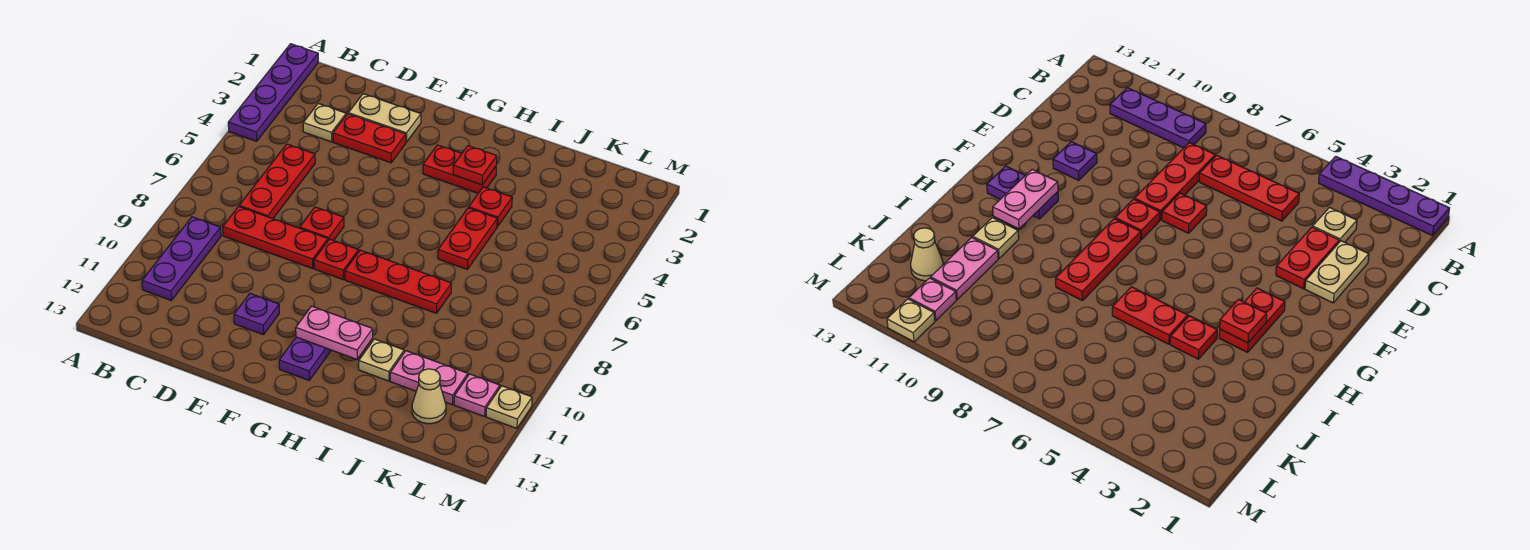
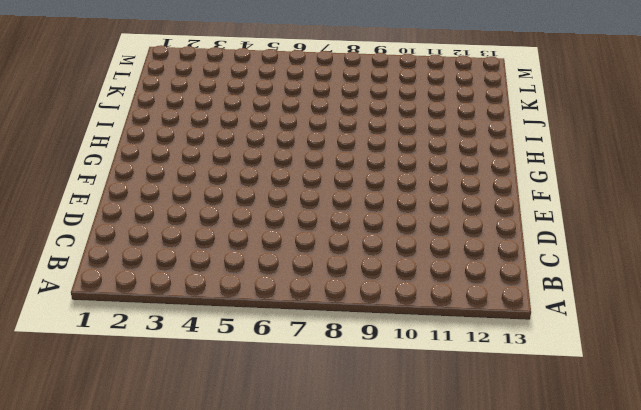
none -> purple 1x4 plate [228,44,318,141]
none -> purple 1x3 plate [142,217,221,300]
none -> tan 1x1 plate [303,104,346,142]

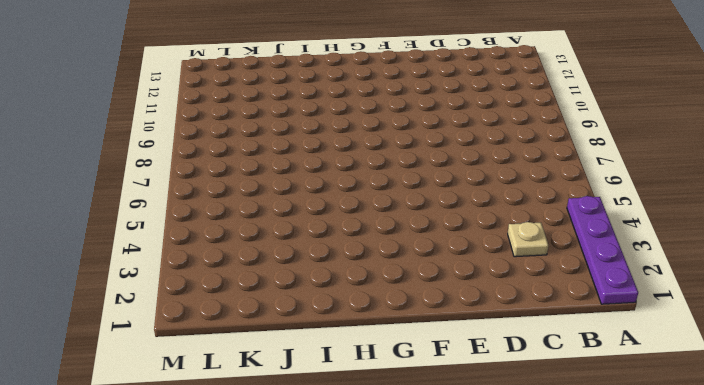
none -> purple 1x3 plate [142,217,221,300]
none -> red 1x3 plate [239,144,315,219]
none -> red 1x3 plate [223,206,328,268]

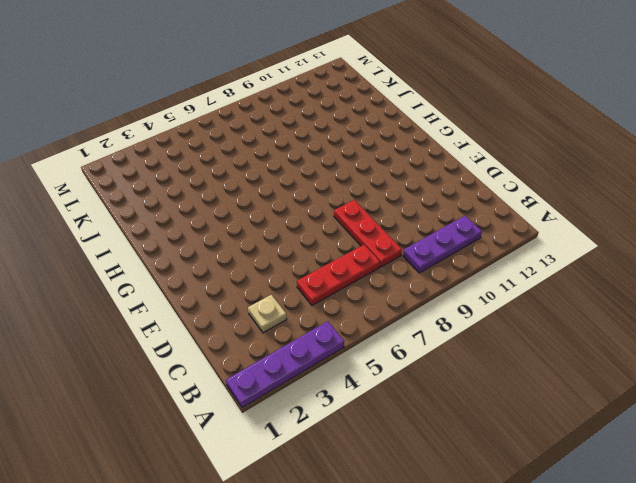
none -> tan 1x2 plate [348,94,421,142]
none -> red 1x2 plate [333,114,406,163]
none -> red 1x1 plate [300,207,344,241]

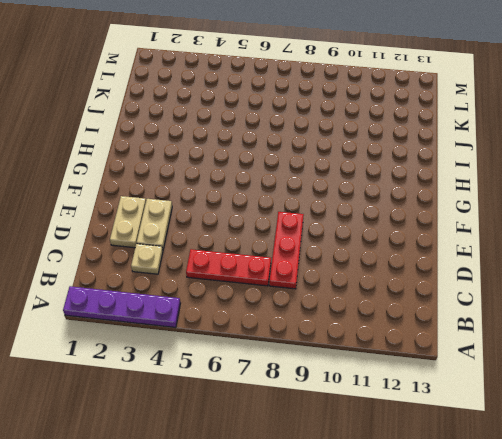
tan 1x2 plate [137,199,172,249] -> red 1x2 plate [333,114,406,163]
none -> purple 1x3 plate [142,217,221,300]
none -> red 1x1 plate [300,207,344,241]
none -> purple 1x1 plate [234,294,279,335]

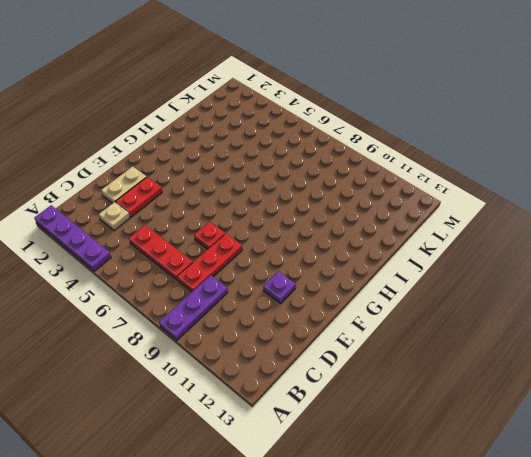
purple 1x3 plate [159,275,228,340] -> purple 1x3 plate turned to [142,217,221,300]
none -> red 1x1 plate [314,239,359,279]
none -> red 1x2 plate [423,145,496,193]
none -> red 1x3 plate [345,250,452,313]

